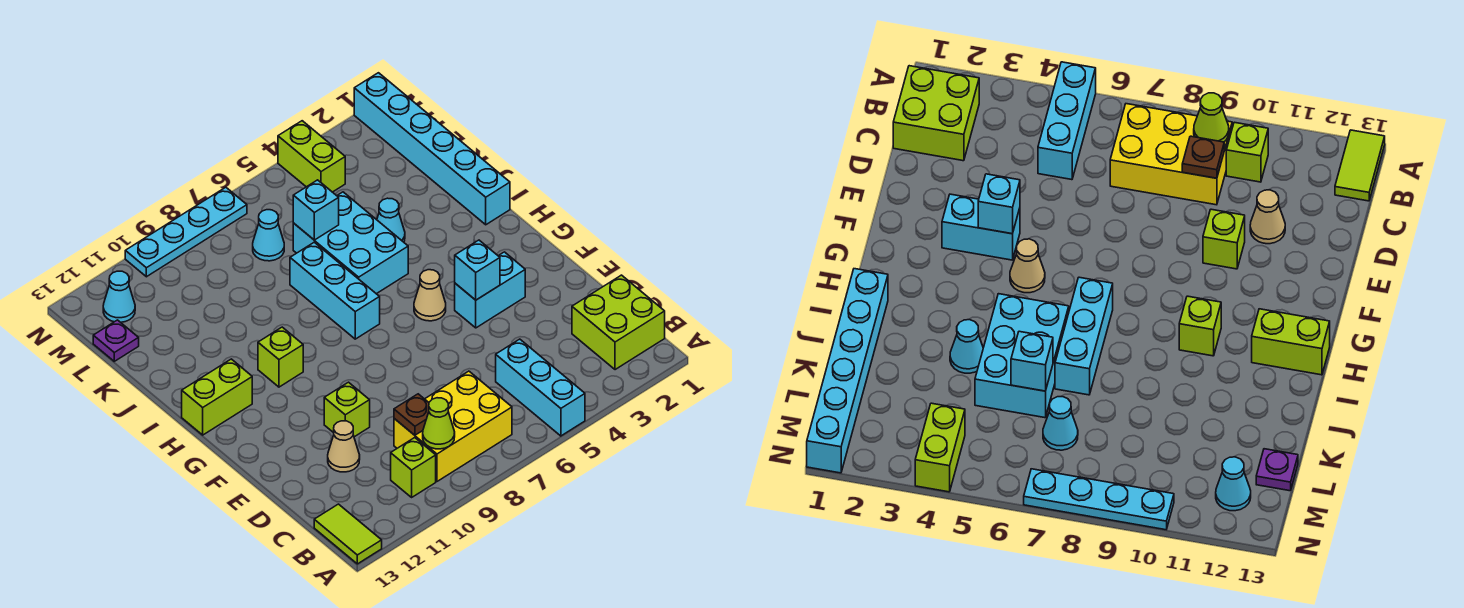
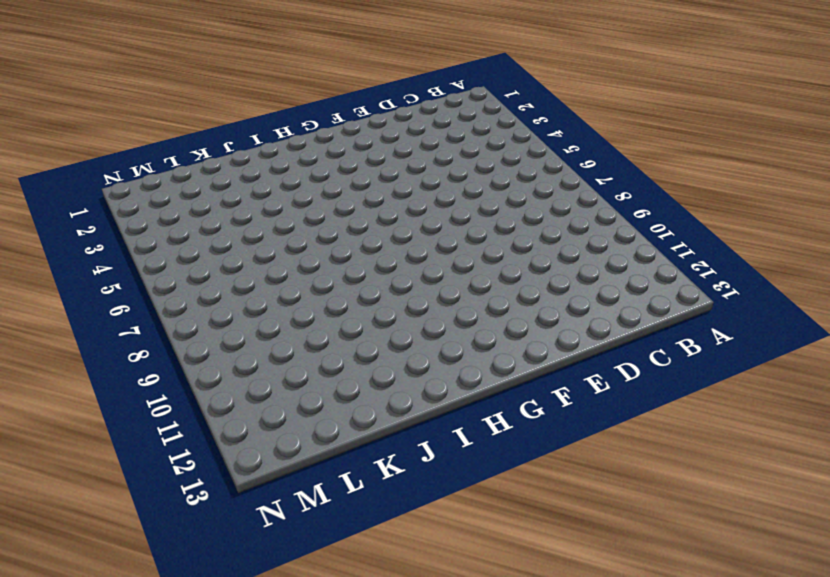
none -> cyan 1x3 brick [496,339,585,436]
none -> lime 1x2 tile [314,504,382,564]
none -> lime 2x2 brick [572,275,665,370]

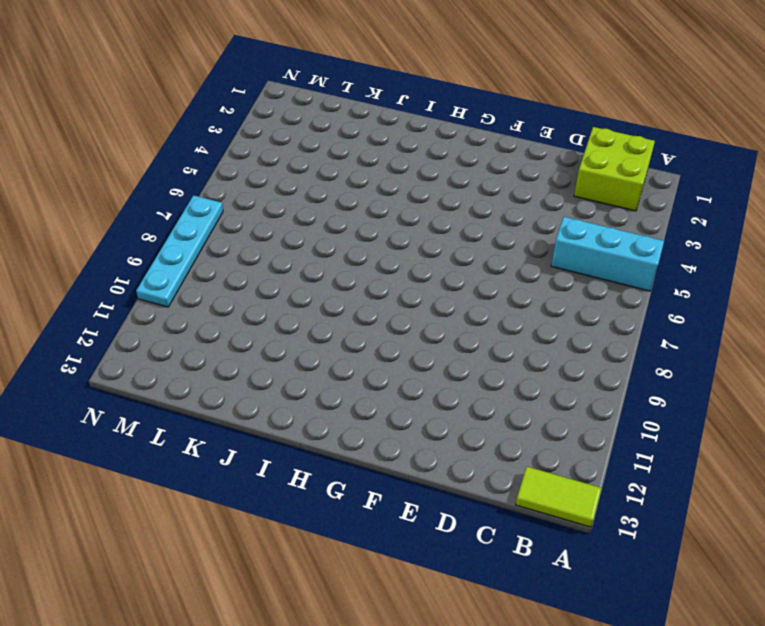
none -> yellow 2x3 brick [394,371,512,481]
none -> lime 1x1 brick [391,438,436,497]
none -> tan 1x1 cone [328,421,360,472]

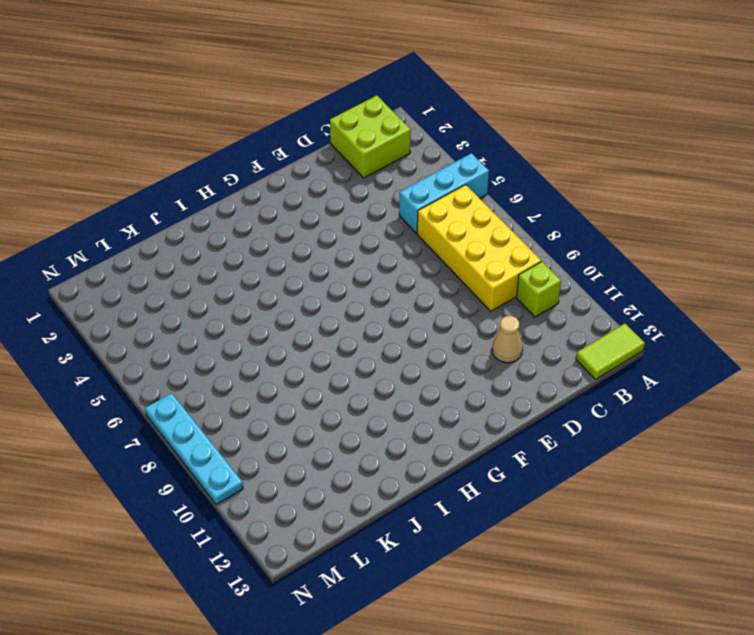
yellow 2x4 brick [417,185,541,311] -> yellow 2x3 brick [394,371,512,481]
none -> lime 1x1 brick [324,382,370,437]
none -> cyan 1x2 brick [455,252,525,328]
none -> tan 1x1 cone [414,270,446,321]

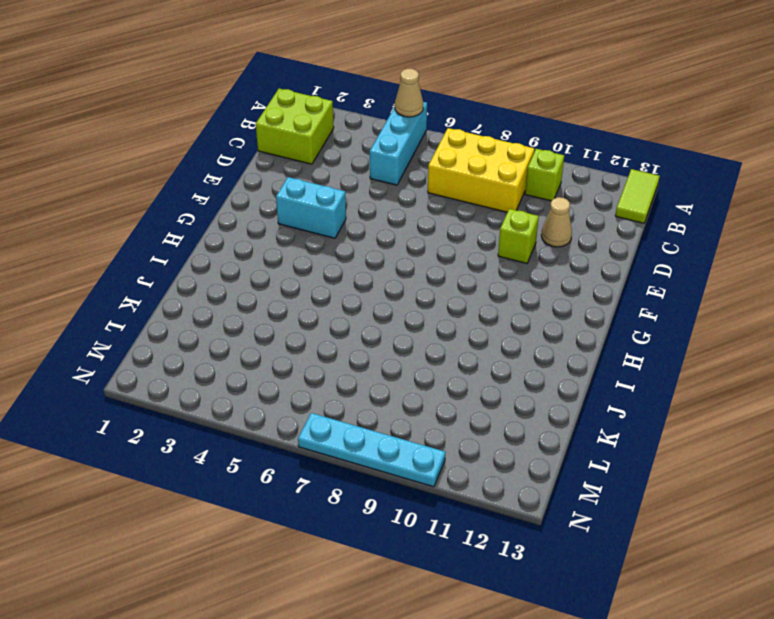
tan 1x1 cone [395,69,424,117] -> tan 1x1 cone moved to [414,270,446,321]
none -> cyan 1x3 brick [290,242,380,339]
none -> lime 1x1 brick [258,327,303,387]
none -> lime 1x2 brick [182,359,252,435]

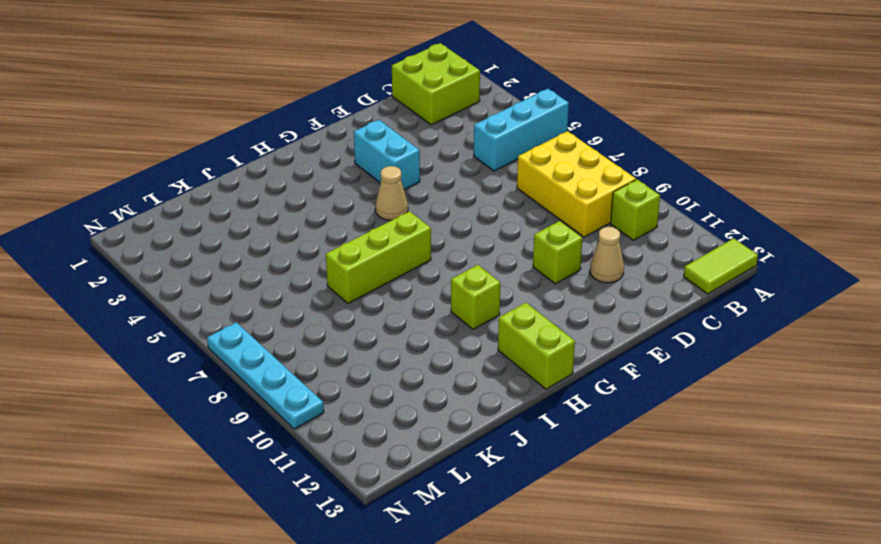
lime 1x3 brick [326,211,431,303] -> cyan 1x3 brick [290,242,380,339]
none -> cyan 1x6 brick [354,73,510,225]
none -> cyan 2x3 brick [293,192,408,294]
none -> cyan 1x1 cone [377,198,405,242]

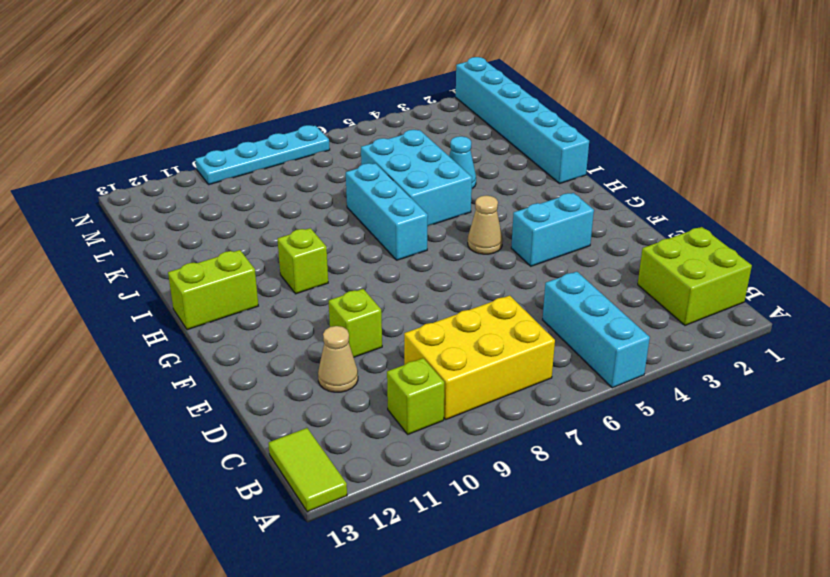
none -> cyan 1x1 cone [253,210,284,261]
none -> purple 1x1 plate [93,320,139,361]
none -> lime 1x2 brick [278,121,345,192]

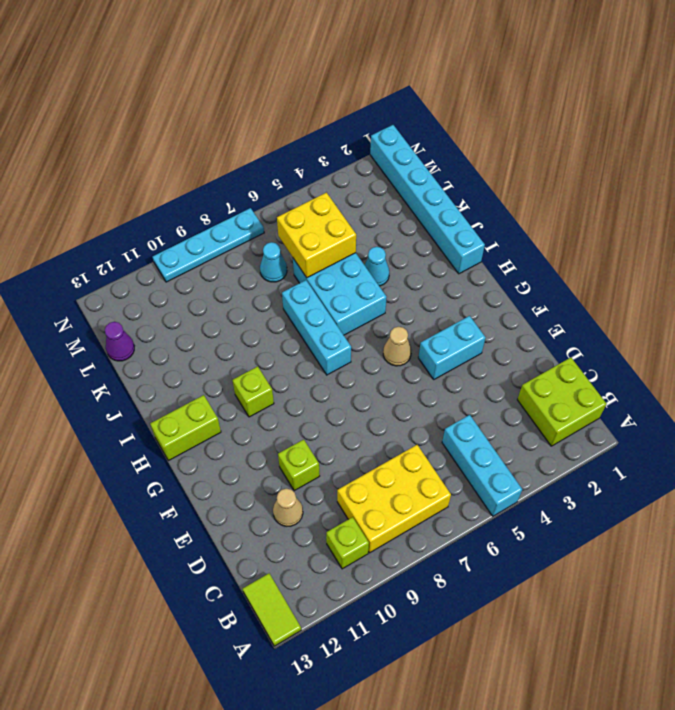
yellow 2x2 brick [277,192,356,278] -> cyan 1x1 brick [293,180,339,240]
purple 1x1 cone [105,322,134,361] -> purple 1x1 plate [93,320,139,361]
none -> lime 1x2 brick [278,121,345,192]
none -> cyan 1x1 cone [103,271,135,322]
none -> lime 1x1 cone [423,398,455,449]

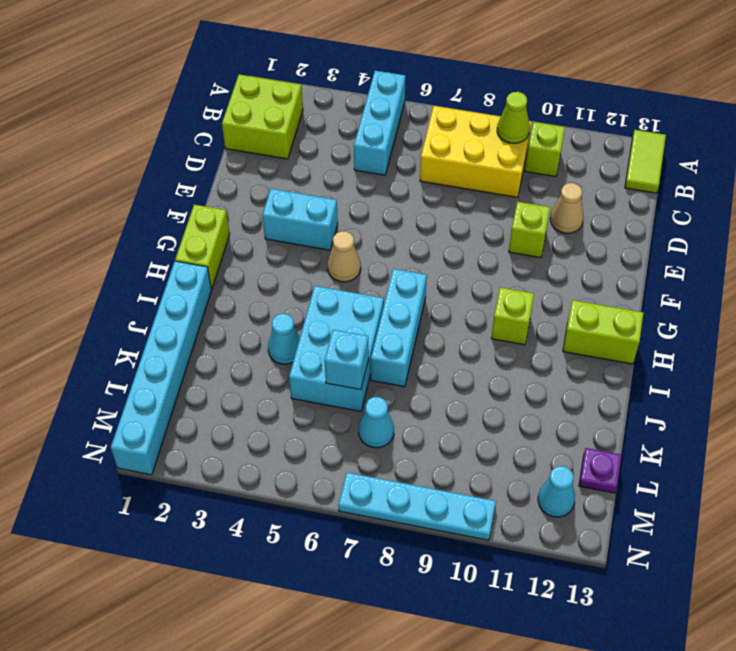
lime 1x2 brick [175,205,230,289] -> lime 1x2 brick moved to [278,121,345,192]
none -> brown 1x1 plate [394,394,429,435]
none -> cyan 1x1 brick [455,240,500,300]

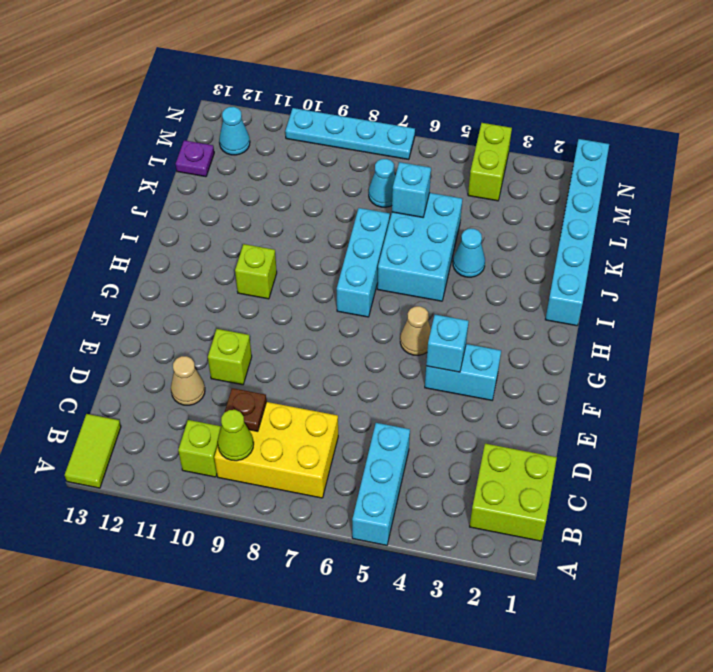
none -> lime 1x2 brick [182,359,252,435]

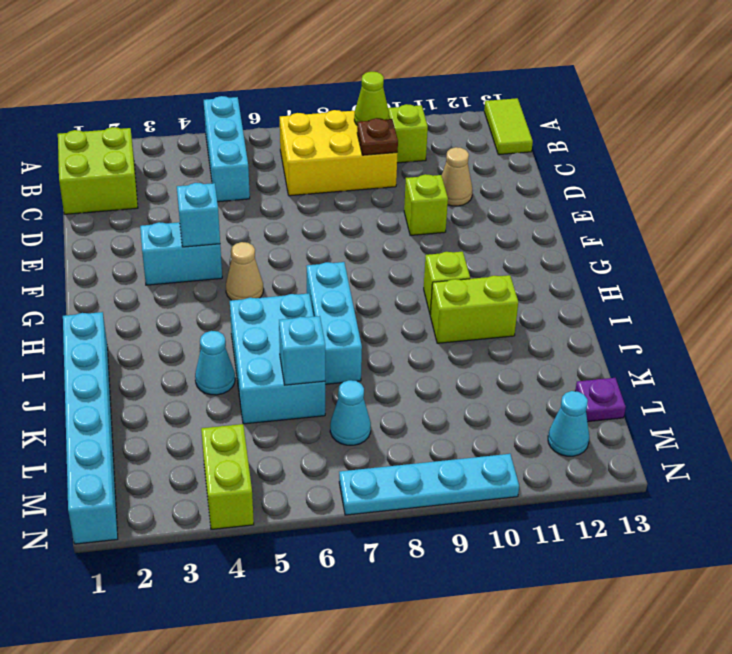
lime 1x2 brick [430,275,518,343] -> lime 1x2 brick moved to [182,359,252,435]

